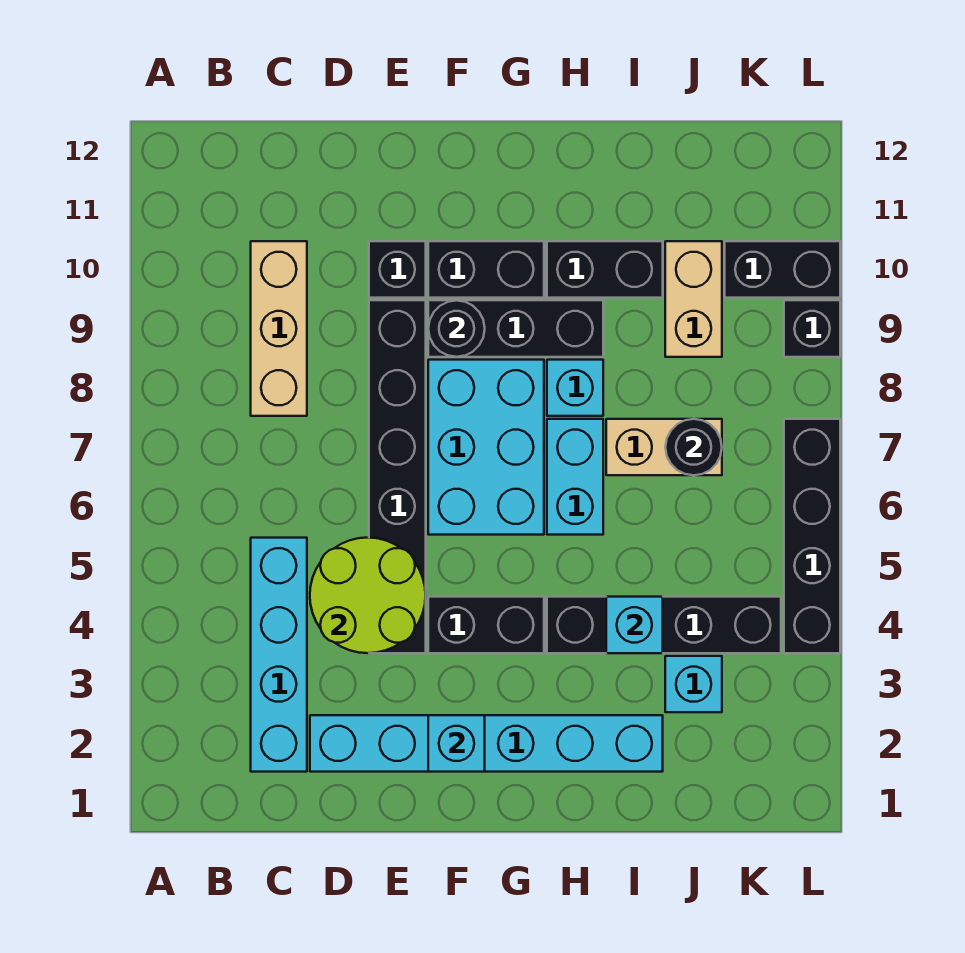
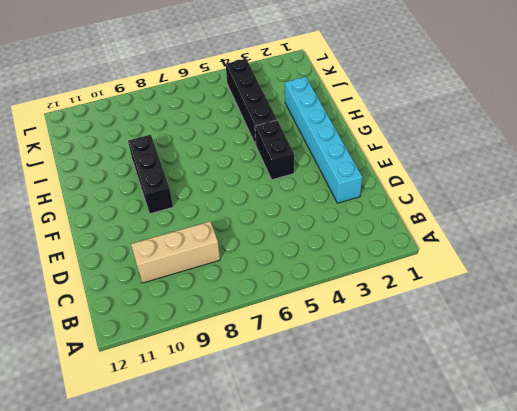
none -> cyan 1x4 brick [251,538,307,772]
none -> black 1x6 brick [369,300,426,653]
none -> black 1x1 brick [369,241,426,298]

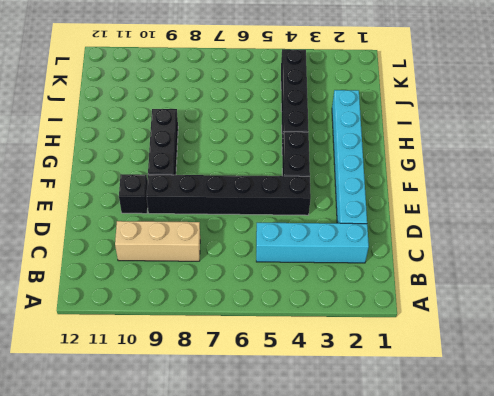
none -> cyan 2x3 brick [428,360,544,535]
none -> black 1x2 brick [428,241,544,298]
none -> cyan 1x2 brick [547,419,603,535]

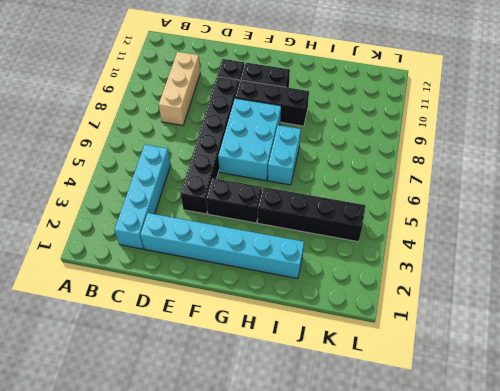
none -> cyan 1x1 brick [547,360,603,416]
none -> black 1x2 brick [547,241,663,298]
none -> tan 1x2 brick [606,419,722,475]

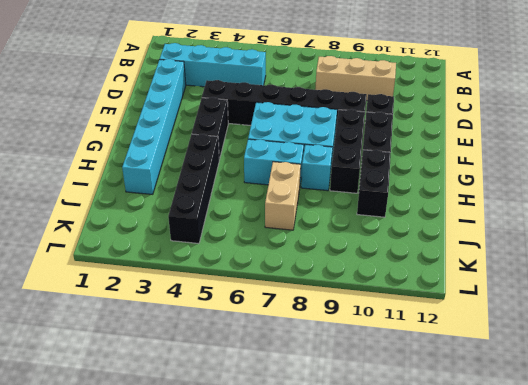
none -> cyan 1x1 brick [665,656,722,712]
none -> tan 1x2 brick [665,241,722,357]
none -> black 1x2 brick [725,241,840,298]

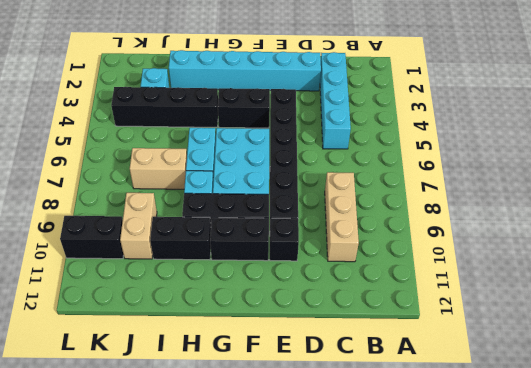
none -> black 1x4 brick [784,419,840,653]
none -> black 1x1 brick [784,300,840,357]
none -> lime 2x2 round brick [310,538,426,653]

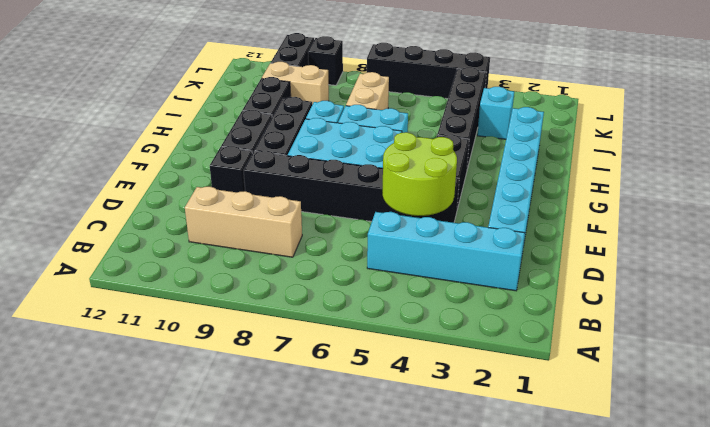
none -> cyan 1x1 brick [428,715,485,772]
none -> black 1x1 round brick [428,300,485,357]
none -> cyan 1x1 brick [606,597,663,653]

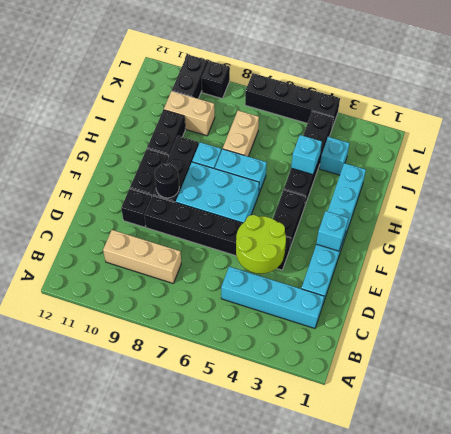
none -> black 1x1 round brick [665,419,722,475]

